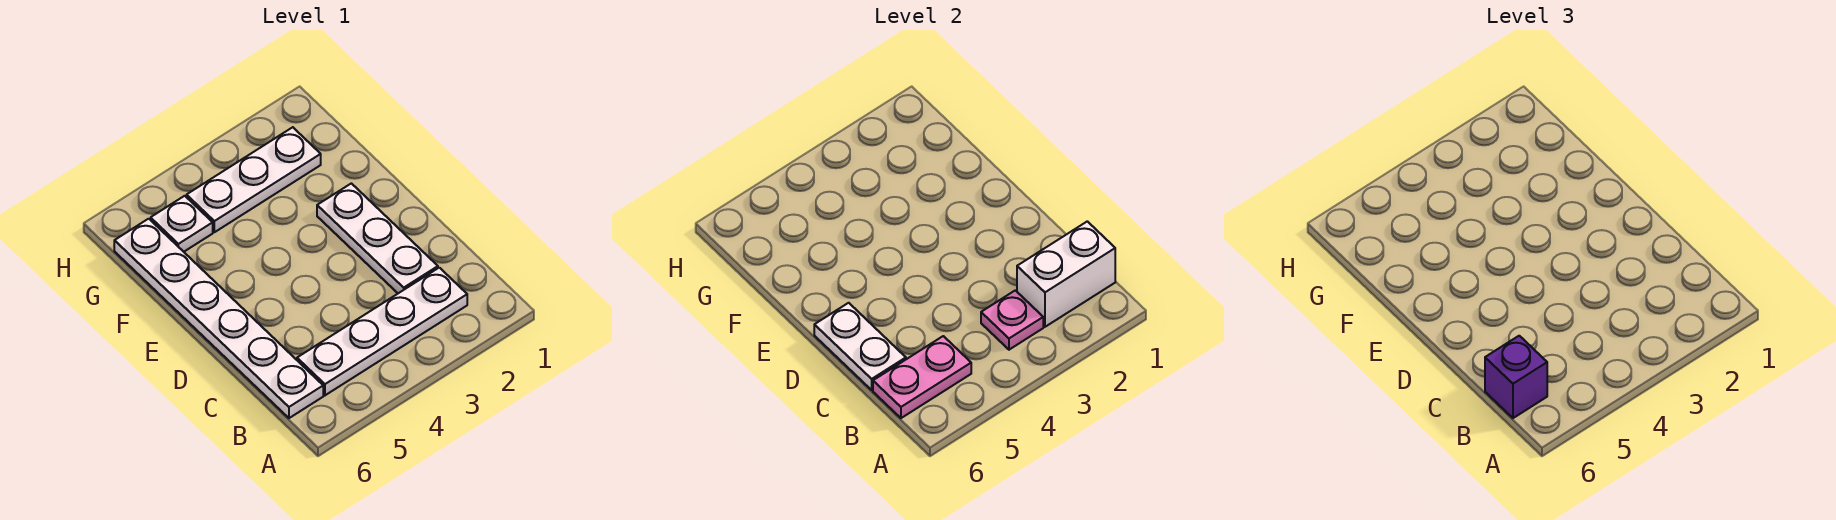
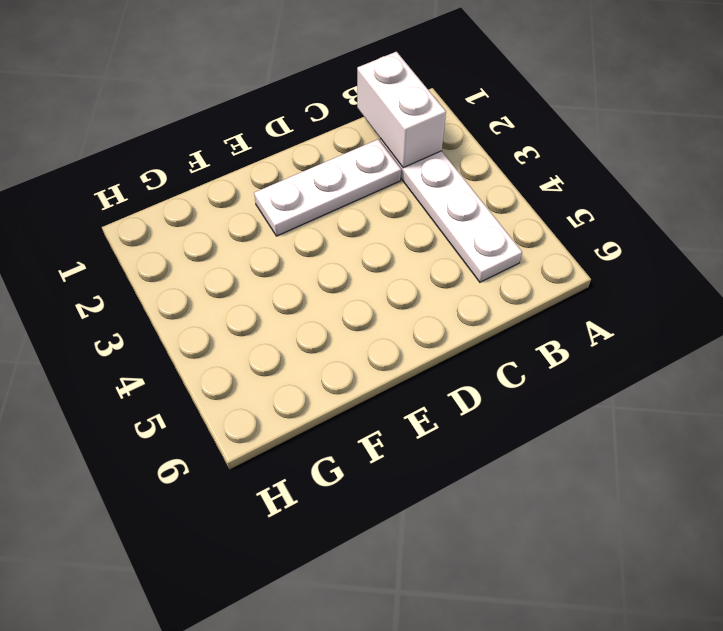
none -> white 1x6 plate [114,219,323,418]
none -> white 1x3 plate [187,127,321,232]

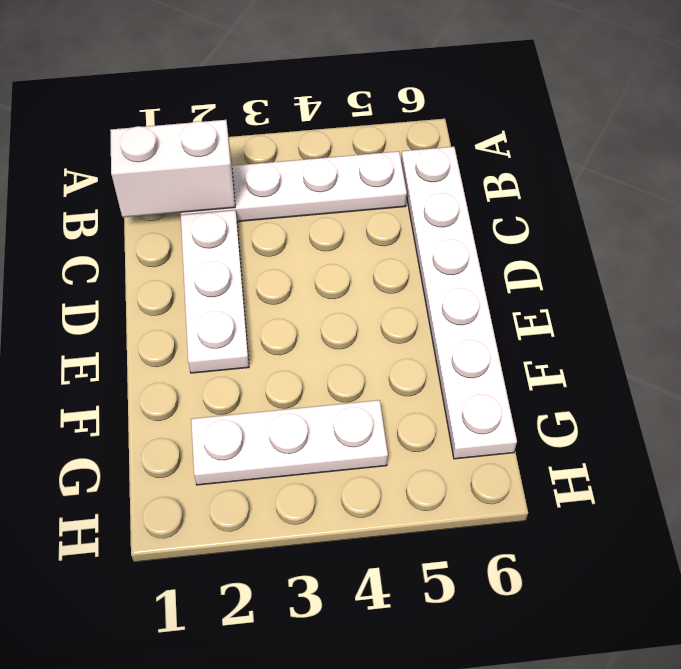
none -> white 1x1 plate [151,196,213,252]
none -> pink 1x1 plate [981,290,1043,350]

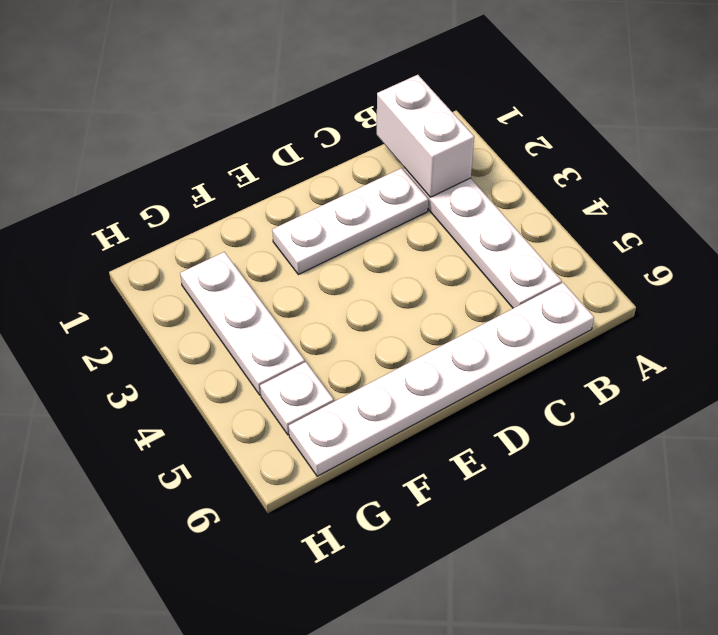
none -> pink 1x1 plate [981,290,1043,350]
none -> pink 1x2 plate [873,336,971,418]

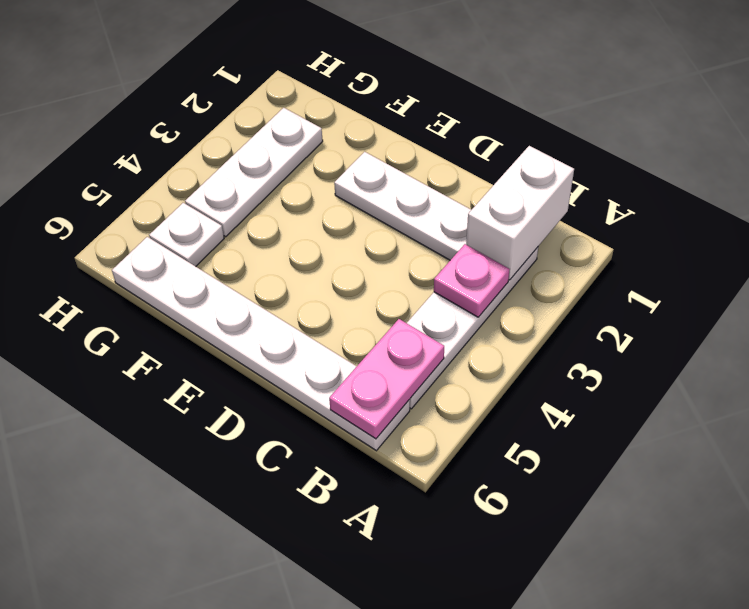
none -> white 1x2 plate [814,303,906,390]
none -> purple 1x1 brick [1485,336,1547,418]

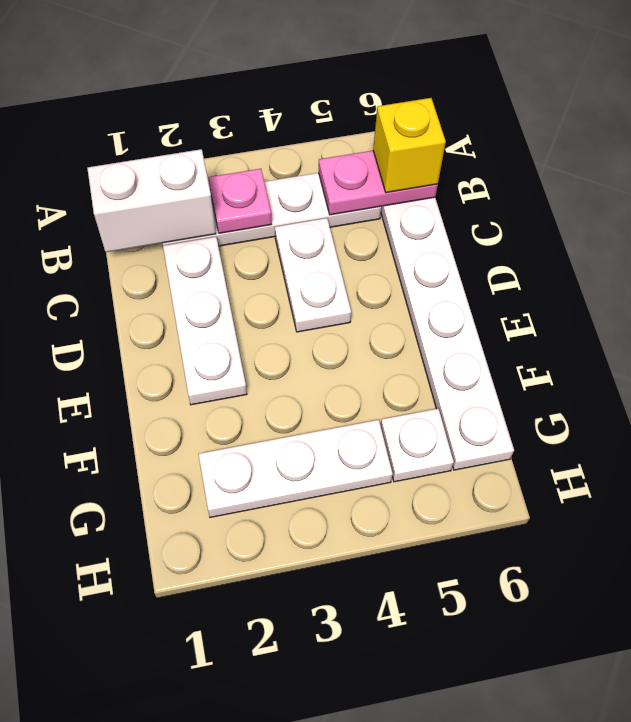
yellow 1x1 brick [373,98,446,193] -> purple 1x1 brick [1485,336,1547,418]
white 1x2 plate [275,218,351,332] -> white 1x2 plate moved to [814,303,906,390]

